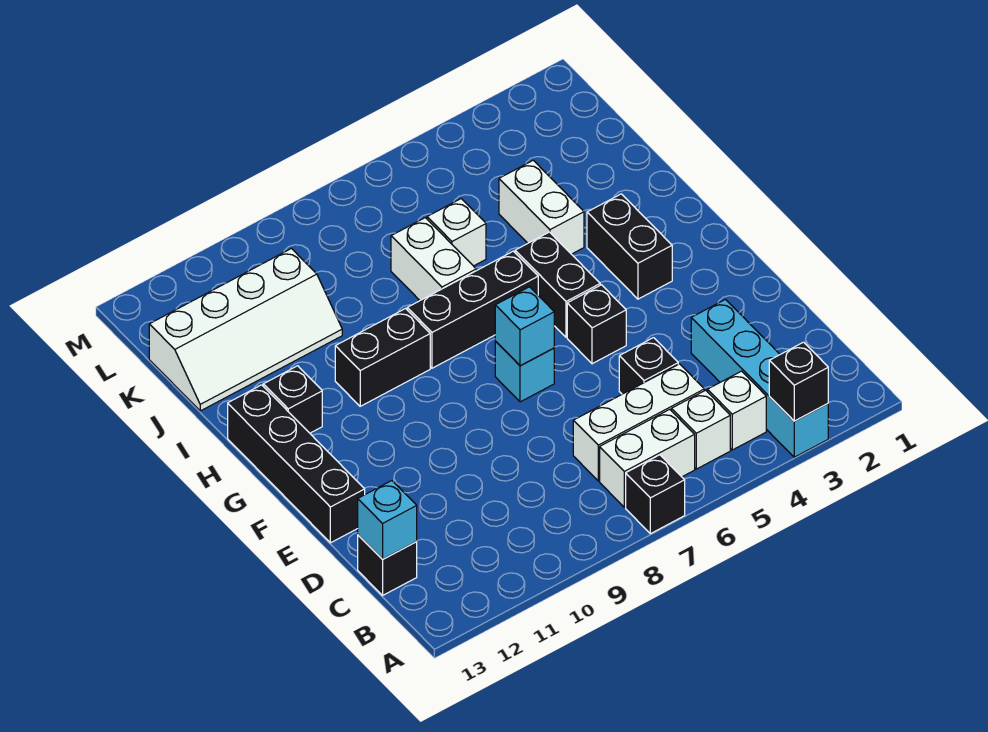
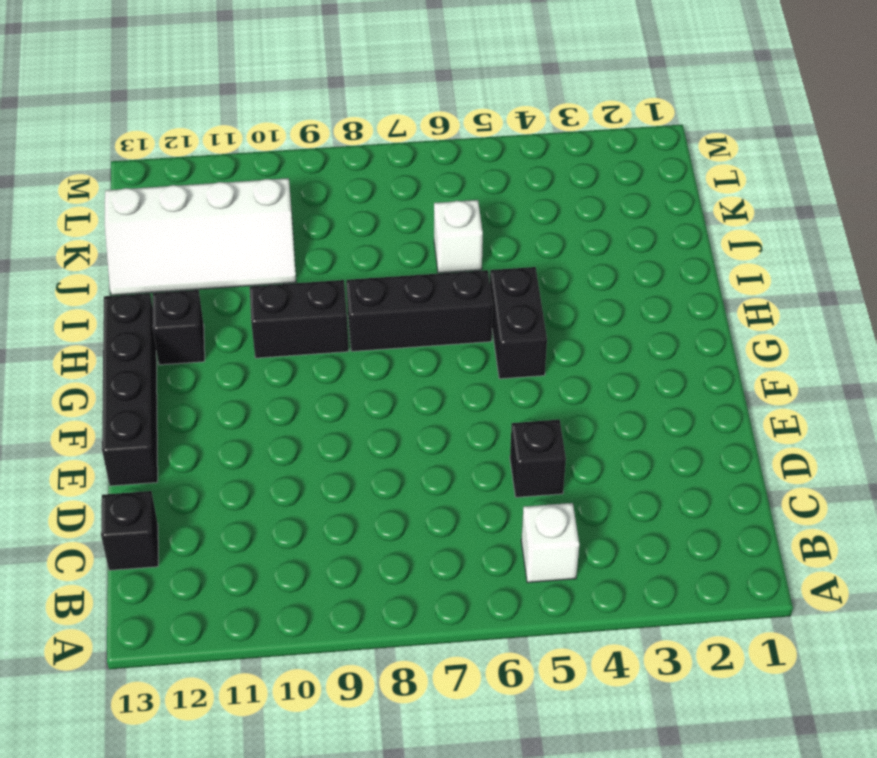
none -> cyan 1x4 brick [691,299,828,457]
none -> black 1x1 brick [626,455,685,534]
none -> white 1x1 brick [707,371,766,450]

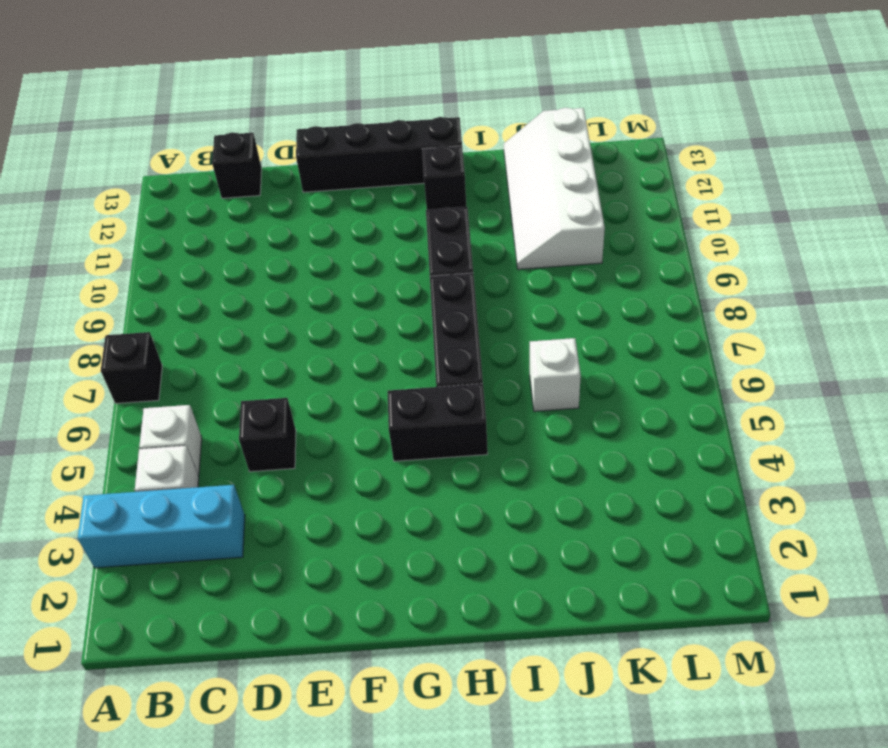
cyan 1x3 brick [78,485,245,568] -> cyan 1x4 brick [691,299,828,457]
none -> white 1x2 brick [600,409,695,507]
none -> white 1x3 brick [573,364,704,481]
none -> black 1x1 brick [567,285,626,364]

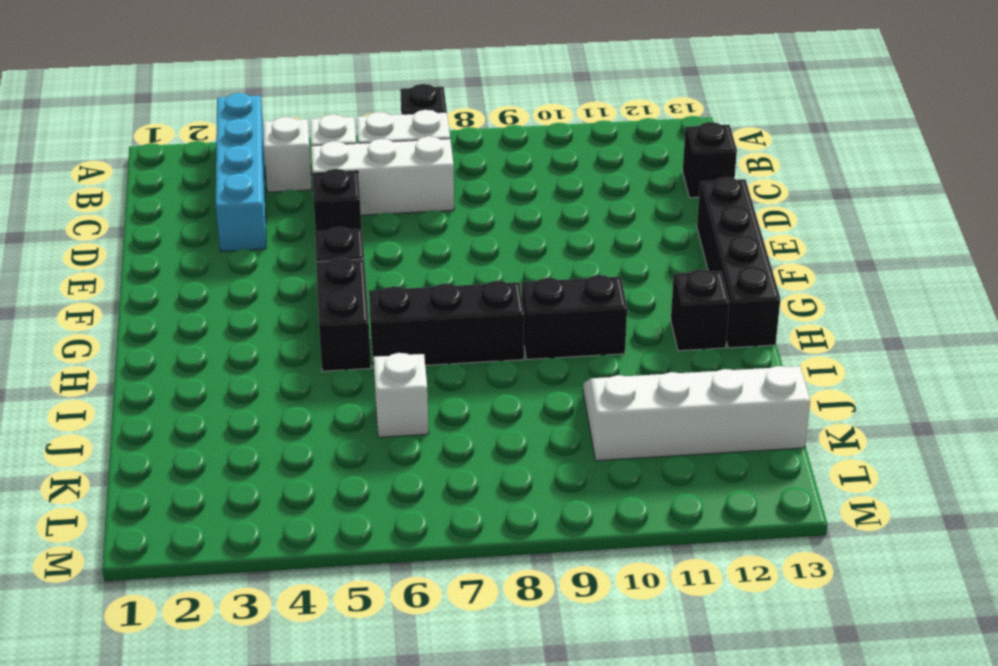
none -> cyan 1x1 brick [495,341,554,402]
none -> black 1x2 brick [587,194,672,299]
none -> white 1x2 brick [499,160,584,254]

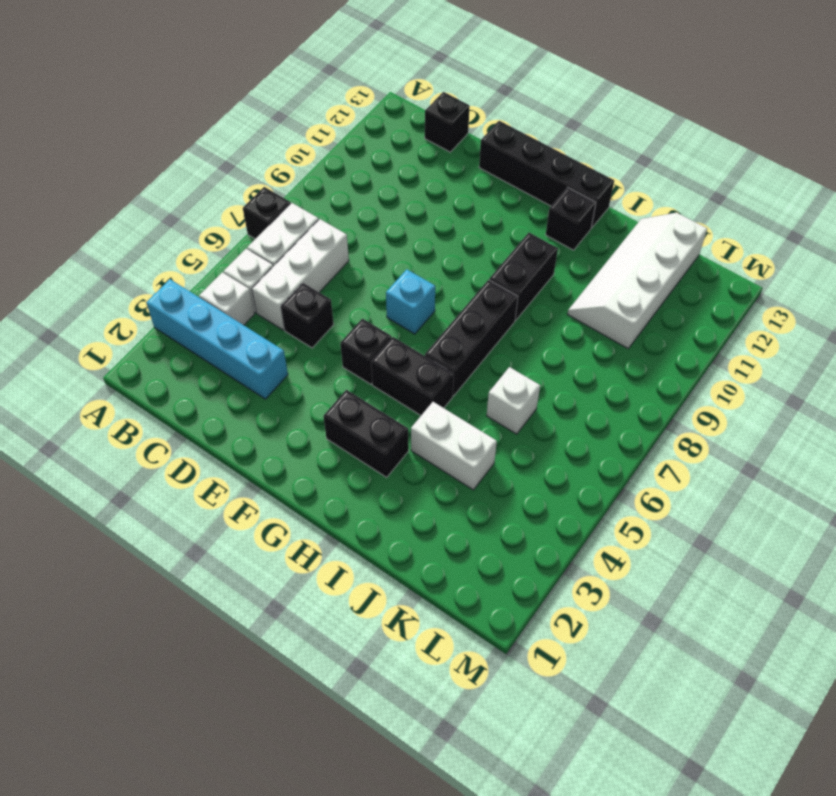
none -> white 1x2 brick [391,218,476,300]
none -> black 1x1 brick [769,342,828,421]
none -> cyan 1x1 brick [358,481,417,559]

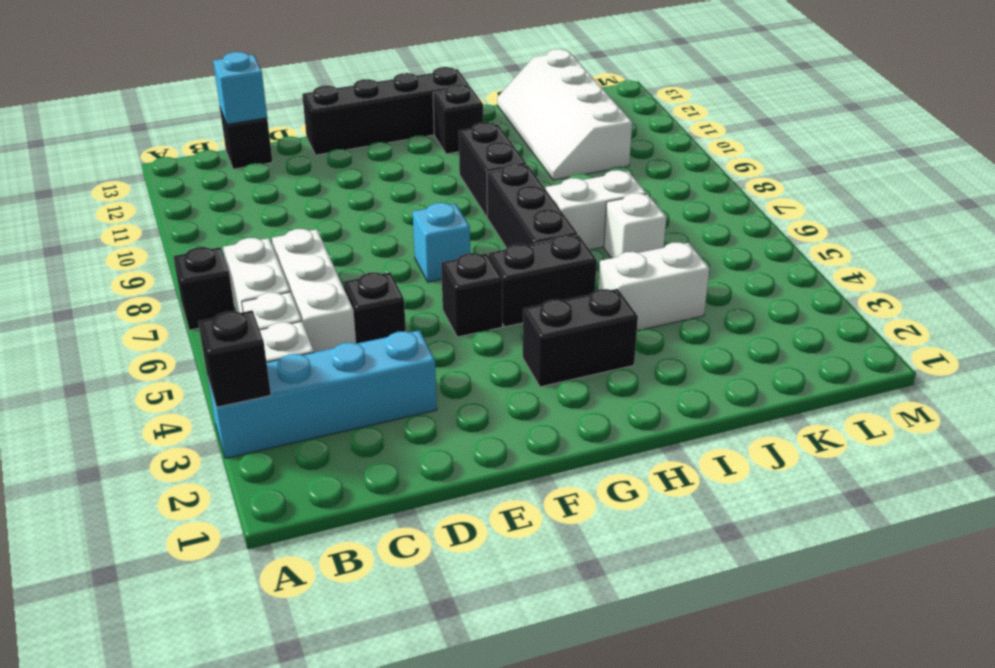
none -> cyan 1x1 brick [495,287,554,366]

